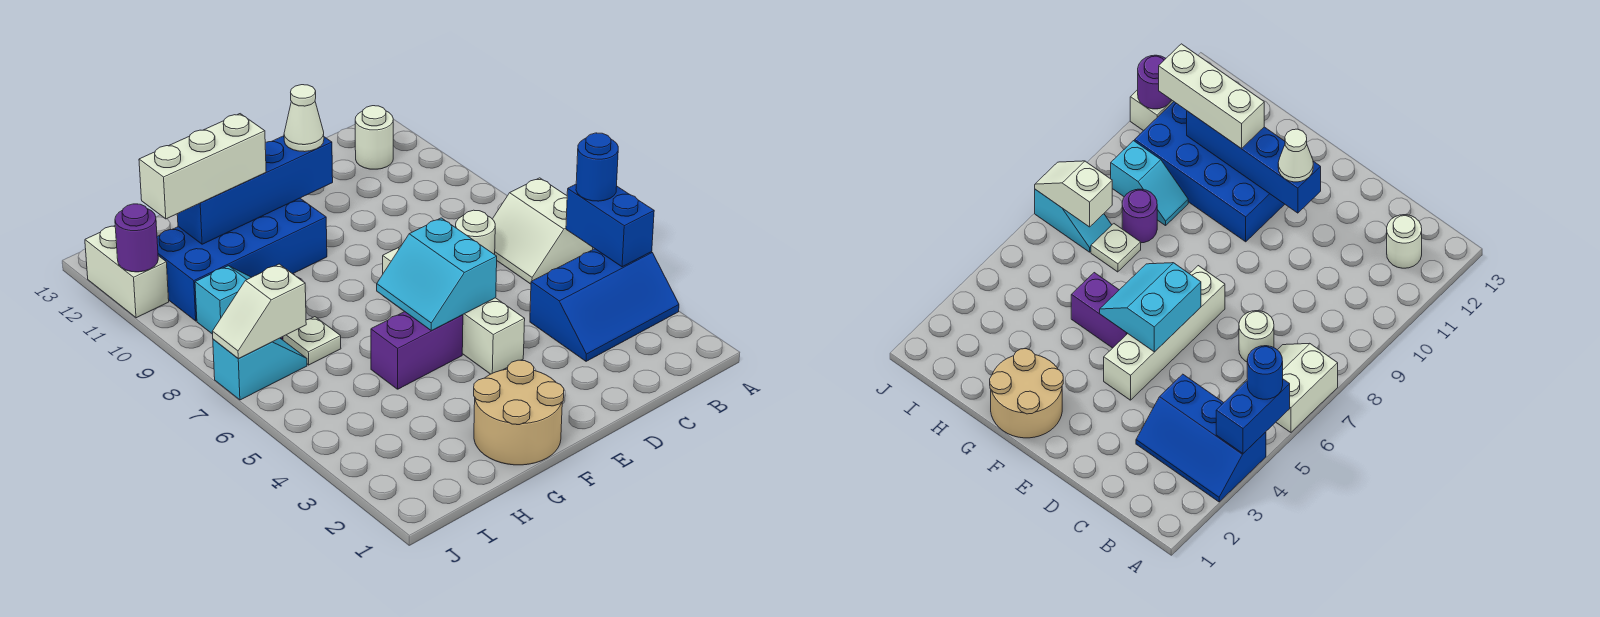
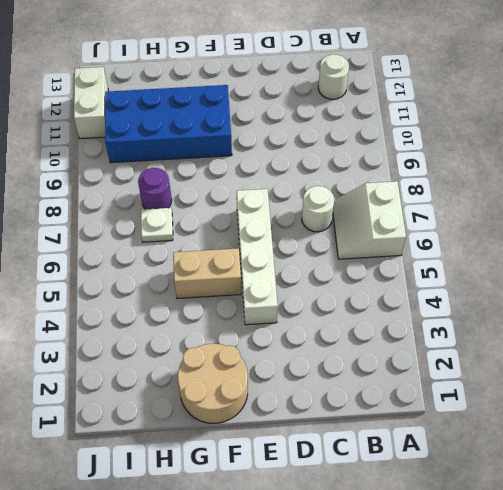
tan 1x2 brick [173,248,241,298] -> purple 1x2 brick [371,312,463,389]
none -> blue 2x3 slope [530,249,679,361]
none -> cyan 1x2 slope [195,266,251,334]
none -> cyan 1x2 slope [213,338,307,400]

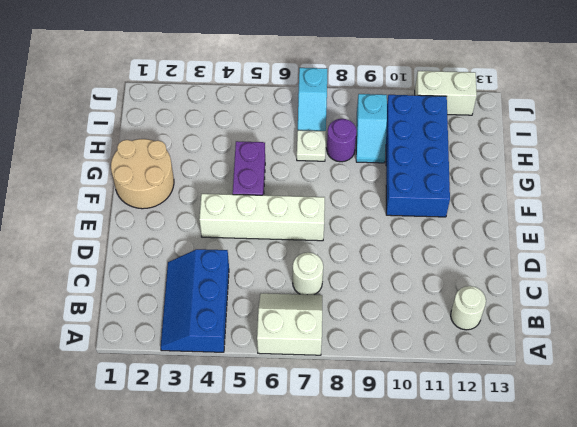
none -> blue 1x2 brick [566,184,654,267]
none -> cyan 2x2 slope [377,218,497,331]
none -> blue 1x4 brick [177,136,333,244]

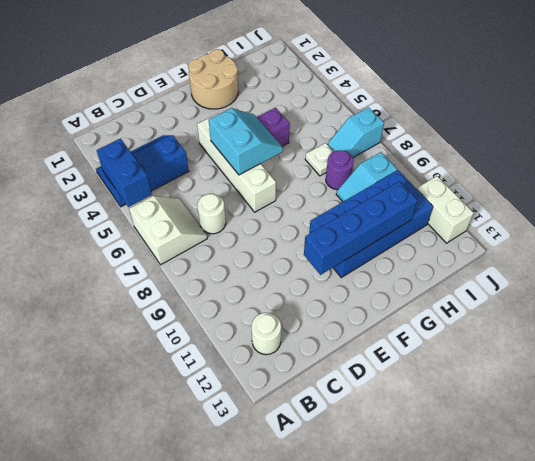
none -> white 1x2 slope [212,264,306,359]
none -> purple 1x1 round brick [115,204,158,272]
none -> blue 1x1 round brick [576,133,618,201]

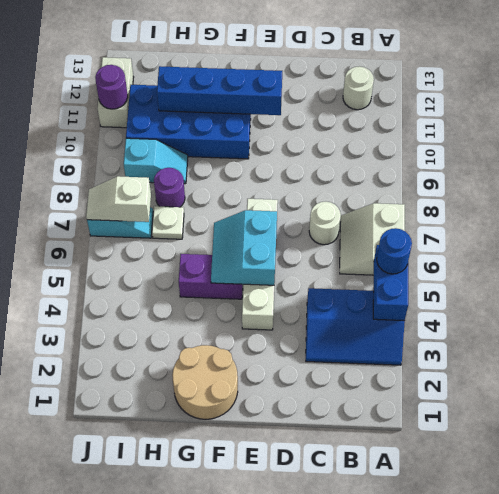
none -> white 1x1 cone [284,85,324,152]
none -> white 1x3 brick [139,114,266,219]

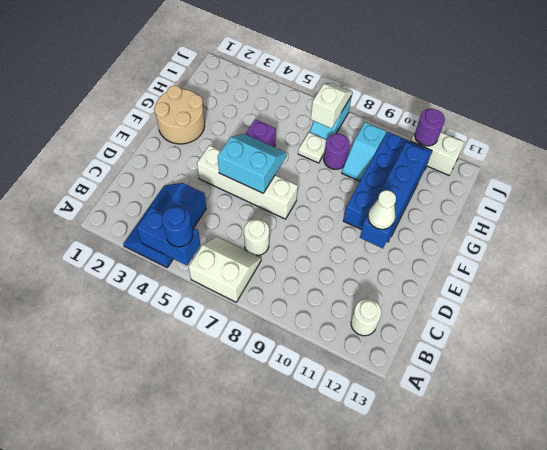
none -> white 1x3 brick [139,114,266,219]

